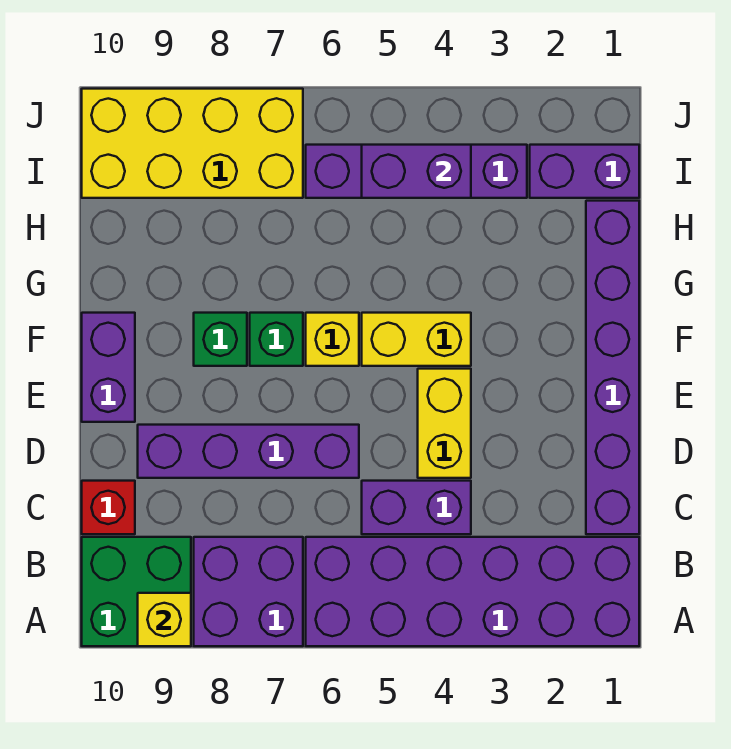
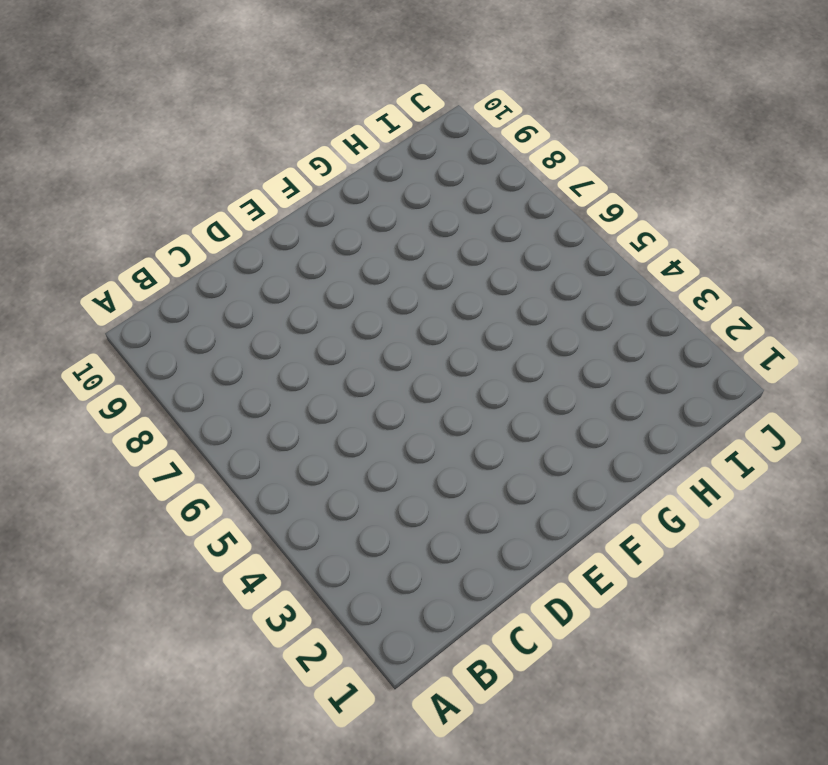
none -> purple 2x6 brick [306,537,639,646]
none -> purple 2x2 brick [194,537,303,646]
none -> green 2x2 brick [82,537,191,646]

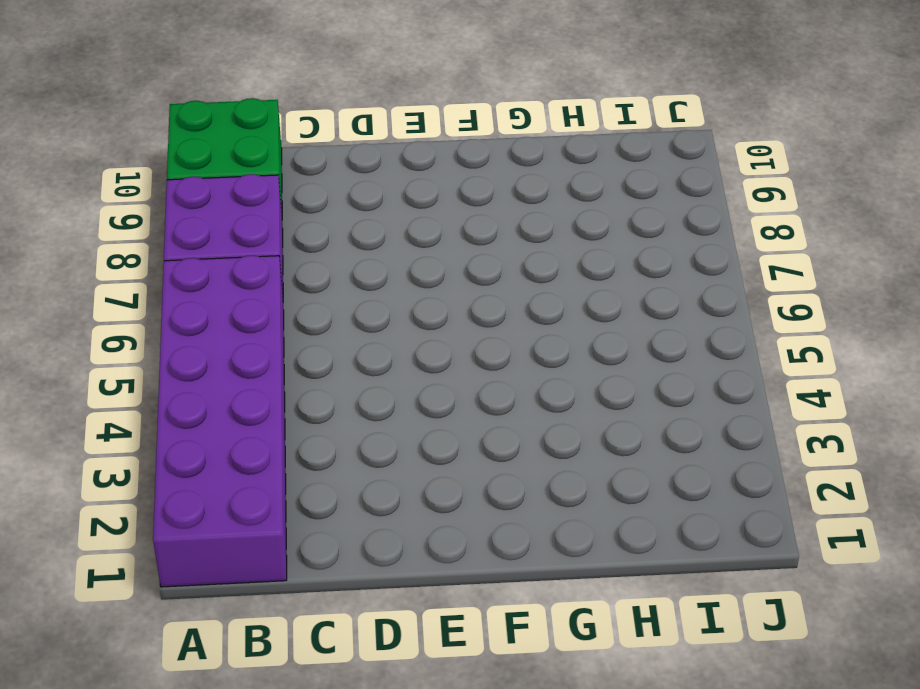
none -> purple 1x6 brick [586,201,639,534]
none -> purple 1x2 brick [362,481,471,534]
none -> red 1x1 brick [82,481,135,534]

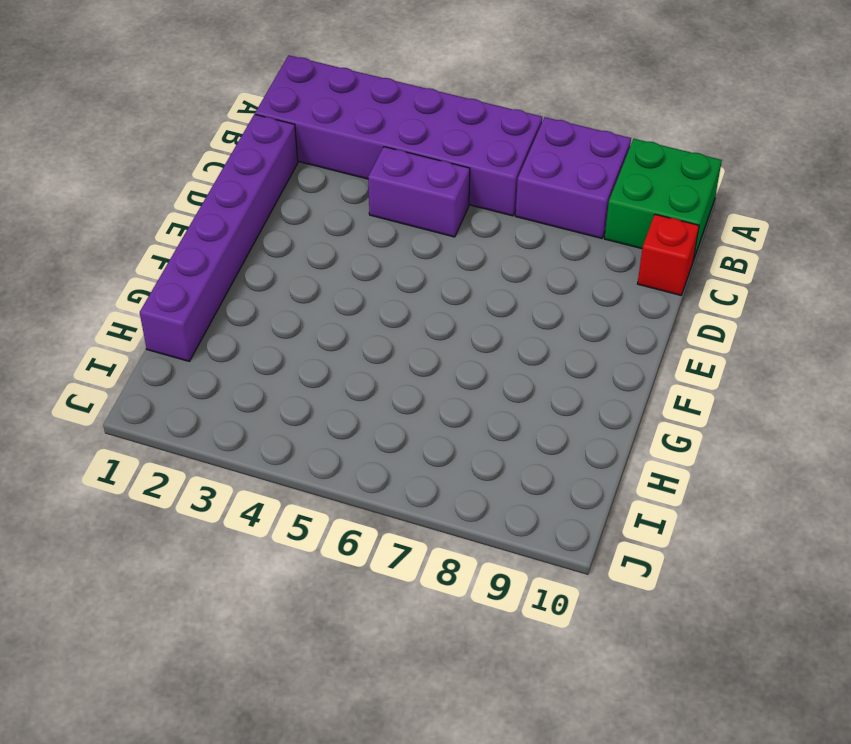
none -> yellow 1x2 brick [418,369,471,478]
none -> purple 1x4 brick [138,425,359,478]
none -> purple 1x2 brick [82,313,135,422]

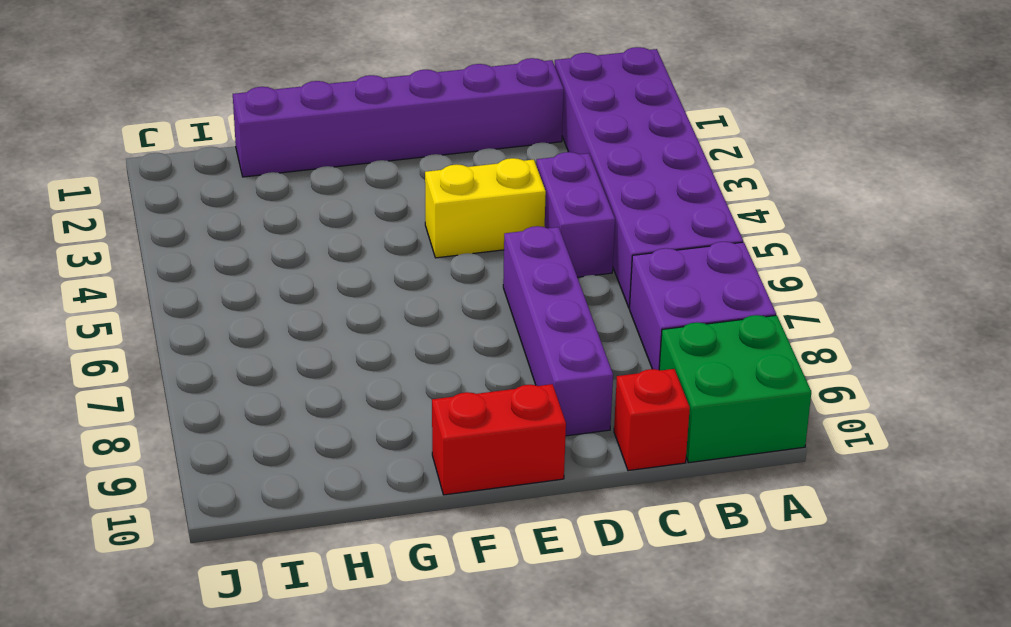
red 1x2 brick [432,384,566,495] -> purple 1x2 brick [82,313,135,422]
none -> yellow 1x2 brick [362,313,471,366]
none -> yellow 1x1 brick [306,313,359,366]
none -> green 1x1 brick [250,313,303,366]

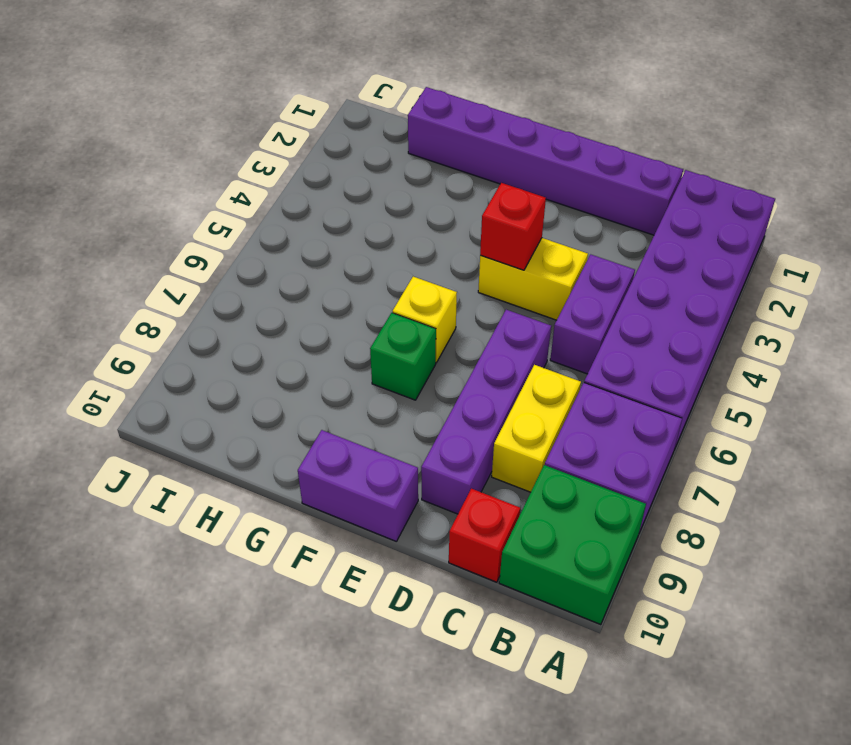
yellow 1x2 brick [492,365,581,492] -> yellow 1x2 brick moved to [362,313,471,366]
red 1x1 brick [480,183,546,270] -> none
none -> green 1x1 brick [194,313,247,366]
none -> purple 1x2 brick [530,145,639,198]
none -> purple 1x4 brick [306,145,527,198]

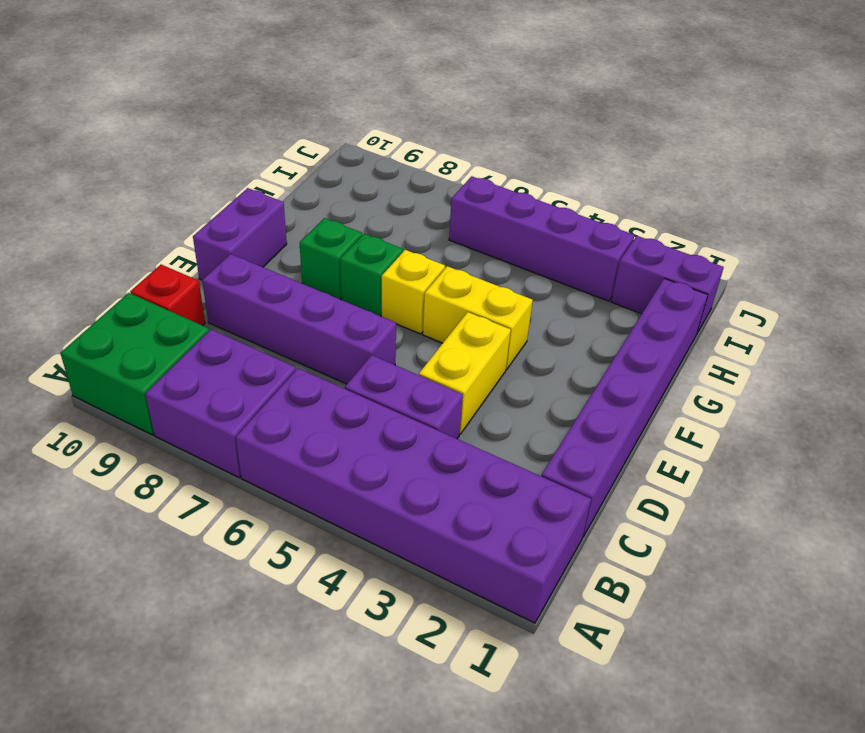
none -> yellow 2x4 brick [82,89,303,198]
none -> yellow 1x1 brick [138,593,191,646]
none -> purple 1x2 brick [362,145,471,198]

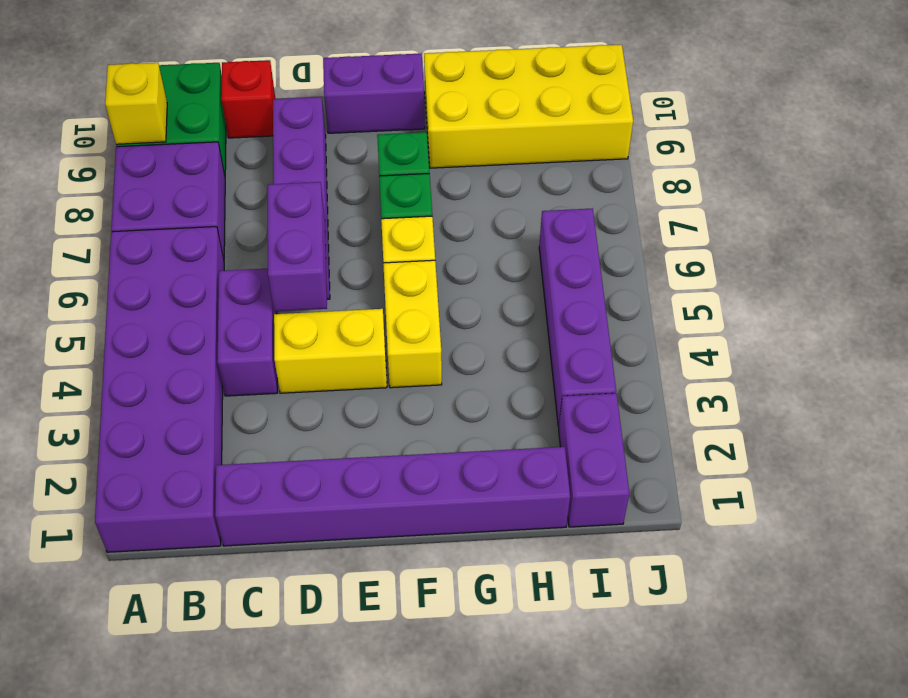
purple 1x2 brick [268,182,327,312] -> purple 1x2 brick moved to [362,145,471,198]
yellow 2x4 brick [424,44,633,168] -> yellow 2x4 brick turned to [82,89,303,198]

